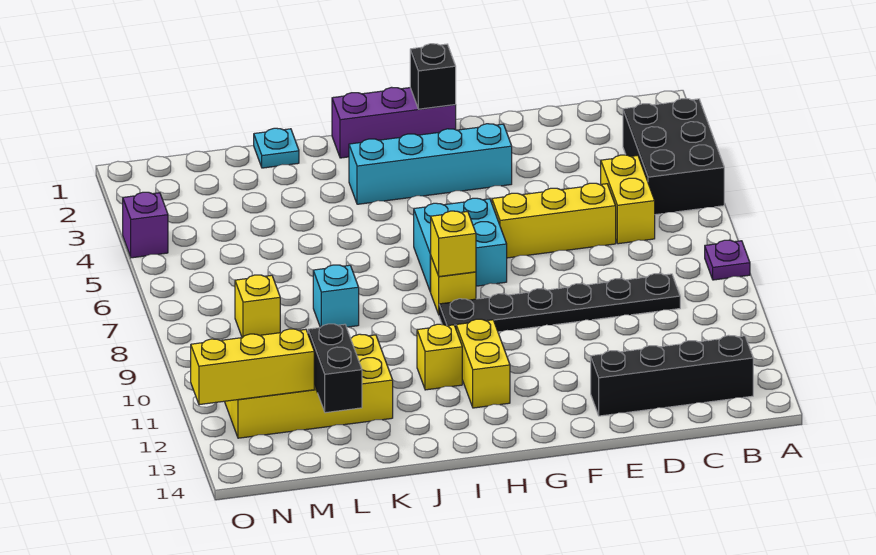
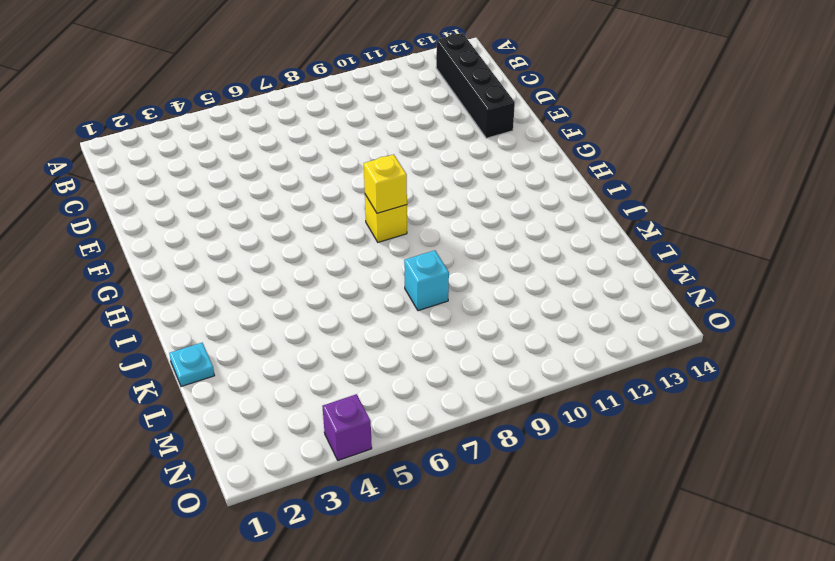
none -> black 2x3 brick [623,99,724,215]
none -> purple 1x1 plate [705,240,750,280]
none -> yellow 1x2 brick [601,155,655,244]

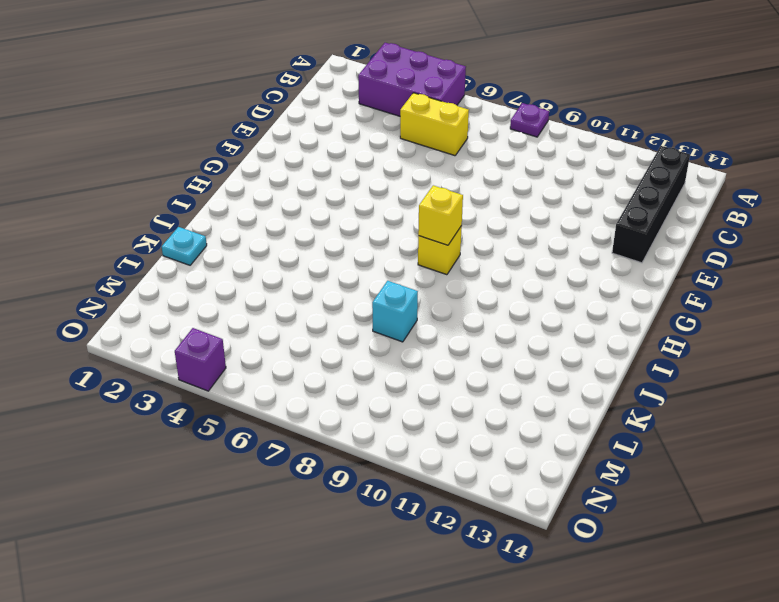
purple 2x3 brick [358,43,466,116] -> black 2x3 brick [623,99,724,215]
none -> black 1x6 plate [439,274,680,332]
none -> yellow 1x3 brick [492,183,616,258]
none -> cyan 1x4 brick [349,124,512,204]

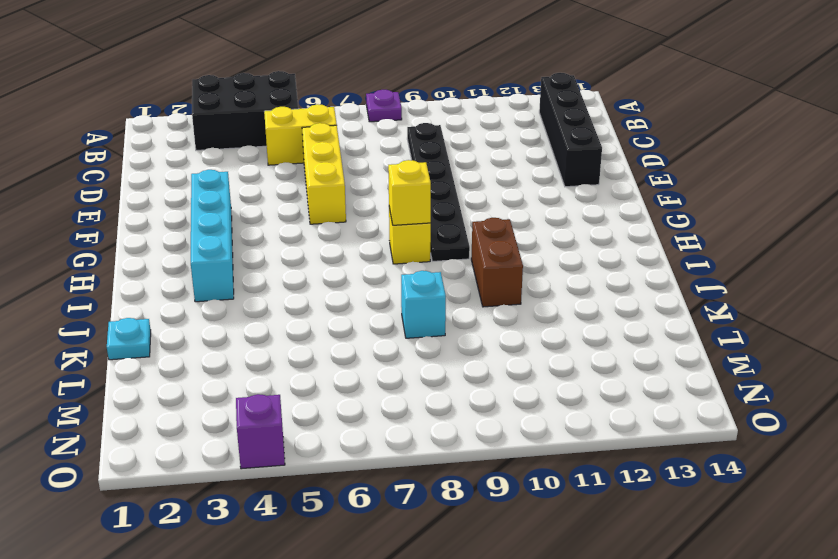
brown 1x2 brick [471,218,523,307] -> none
none -> purple 1x3 brick [332,87,456,158]
none -> cyan 2x2 brick [414,198,507,292]
none -> yellow 1x2 brick [456,319,510,408]

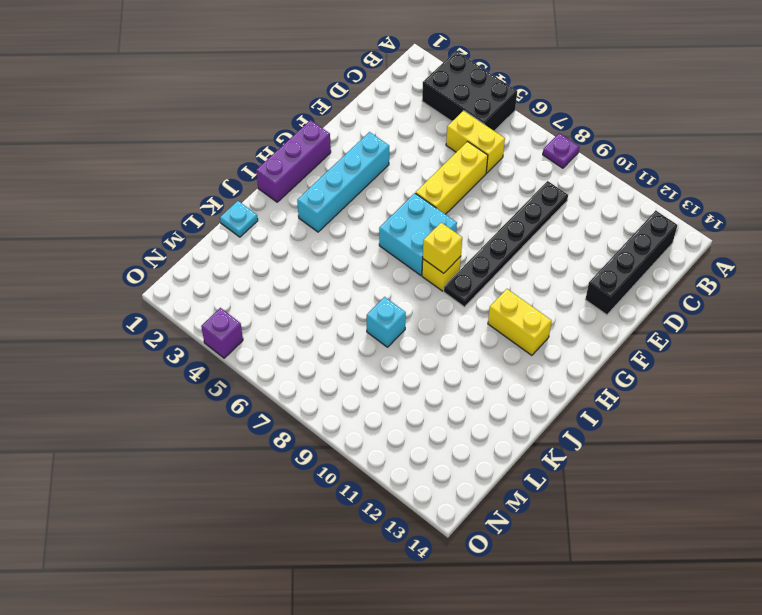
none -> yellow 1x1 brick [417,324,462,390]
none -> yellow 2x4 brick [224,334,393,438]
none -> yellow 1x1 brick [235,275,280,338]

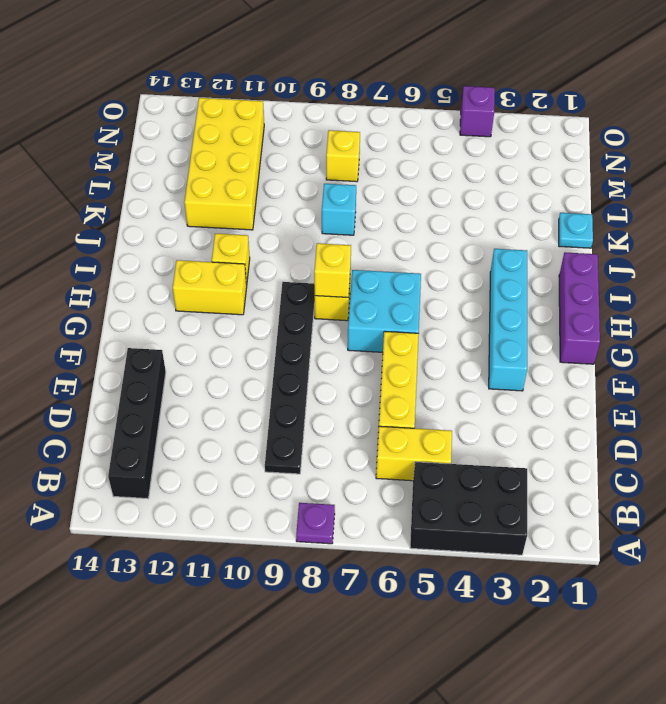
none -> black 1x1 brick [410,44,456,109]
none -> black 1x2 brick [308,324,362,413]
none -> yellow 1x3 brick [191,329,314,405]

